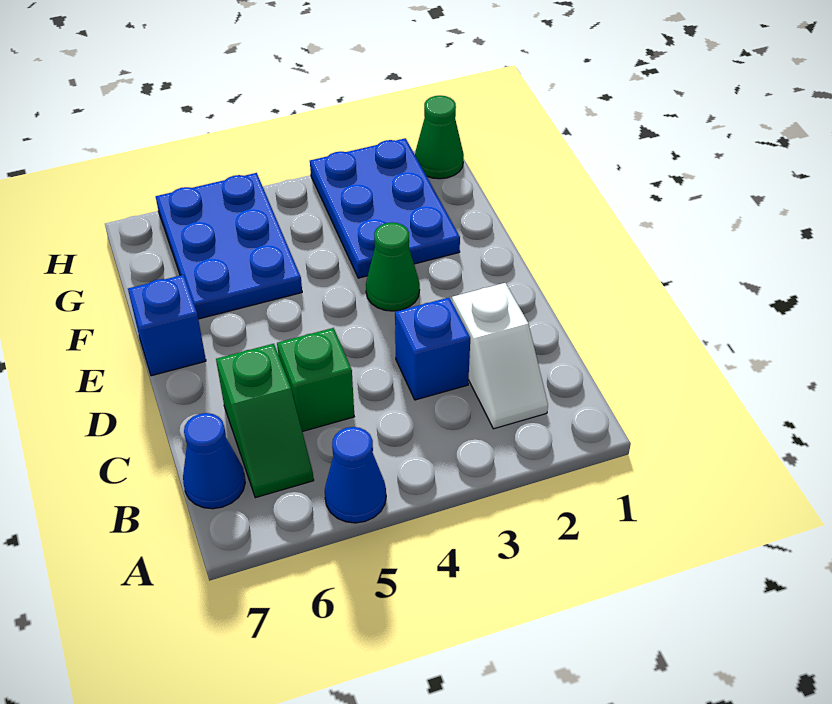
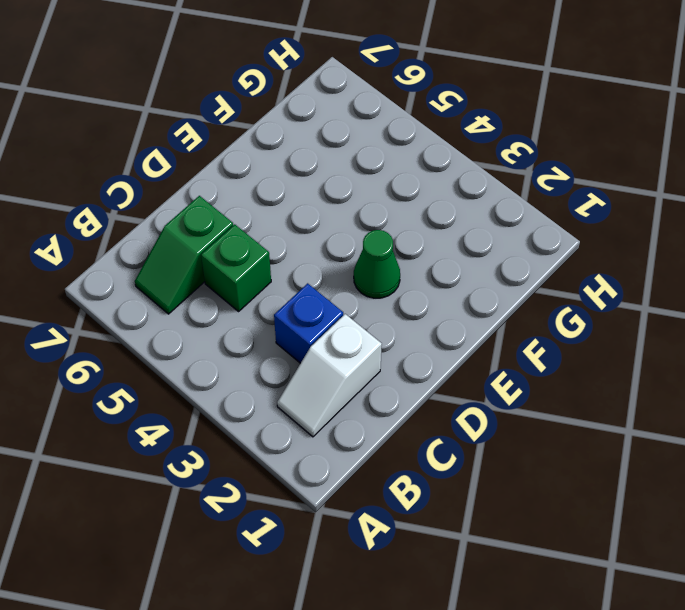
none -> blue 1x1 cone [325,427,386,523]
none -> blue 1x1 cone [183,413,245,509]

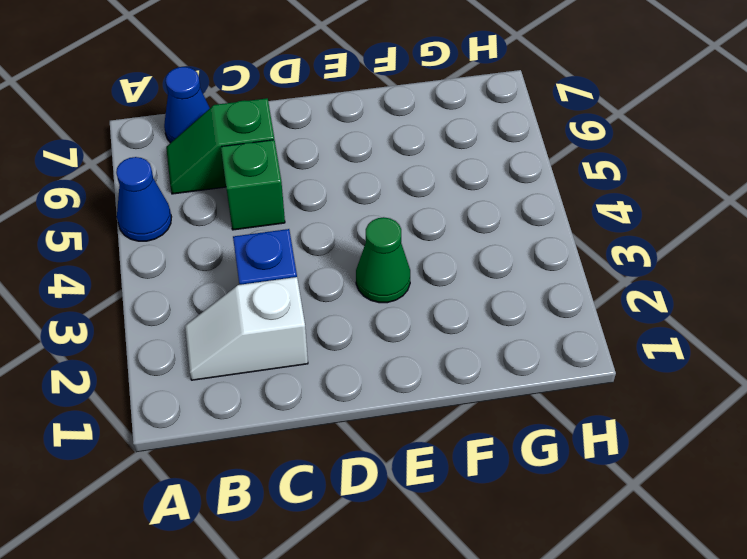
none -> blue 1x1 brick [128,275,206,376]
none -> blue 2x3 plate [310,138,460,278]

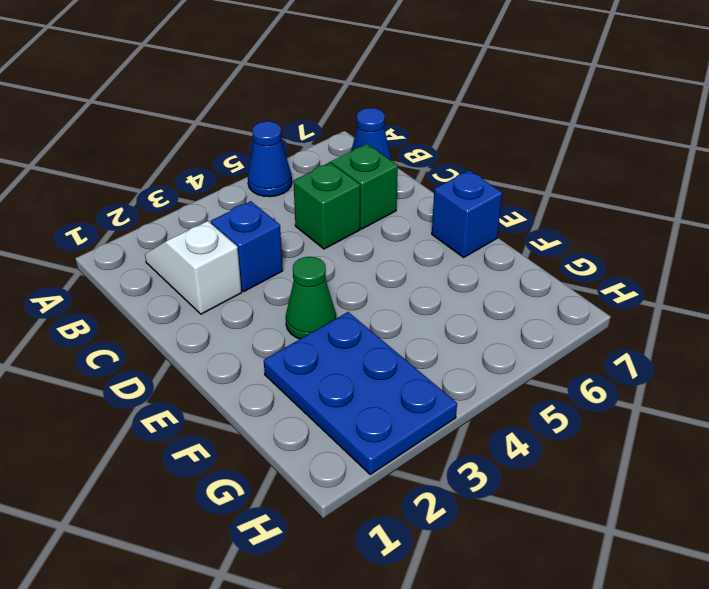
none -> blue 2x3 plate [156,173,302,319]
none -> green 1x1 cone [415,96,464,179]

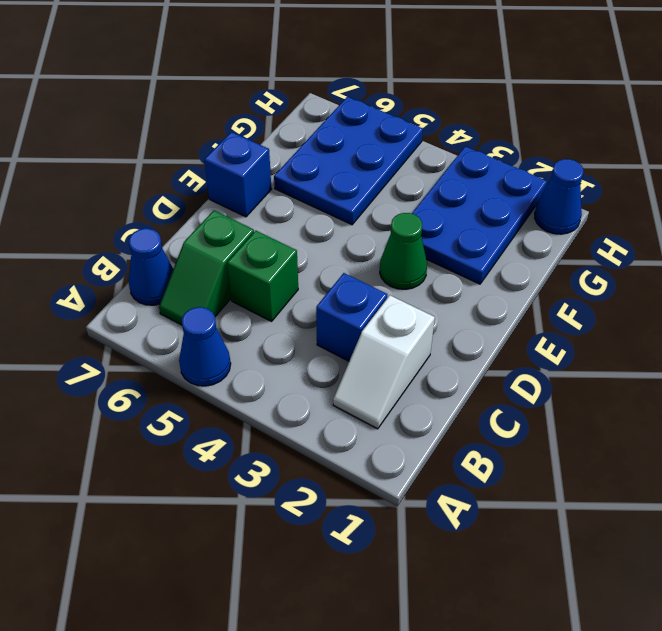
blue 1x1 cone [535,159,584,234] -> green 1x1 cone [415,96,464,179]

